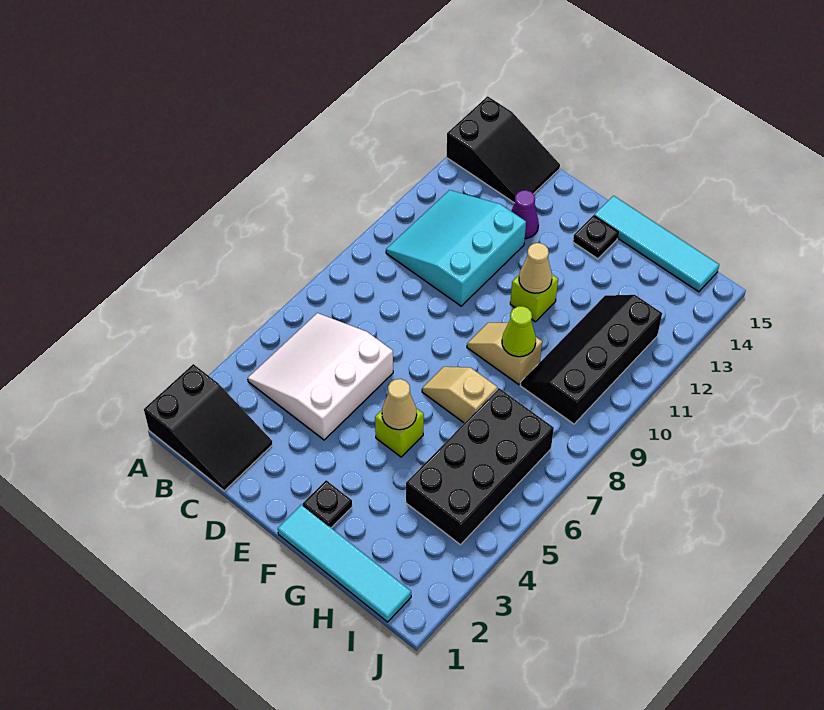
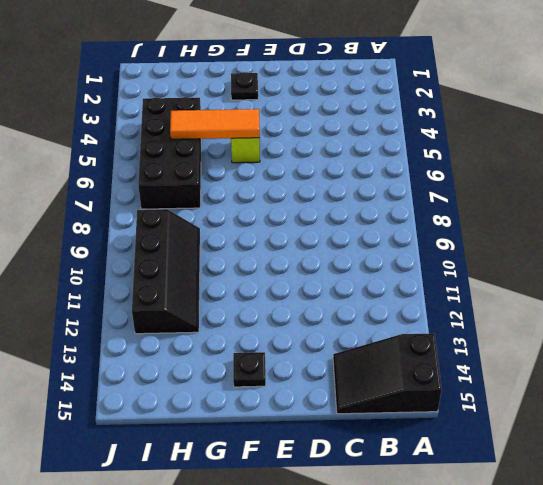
orange 1x3 tile [170,109,260,139] -> tan 1x1 cone [382,379,417,430]
none -> black 2x3 slope [144,364,273,491]
none -> white 3x3 slope [248,313,393,440]
none -> cyan 3x3 slope [386,190,526,306]

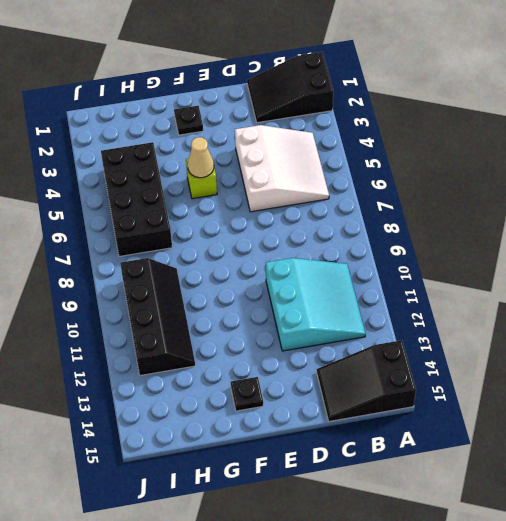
none -> purple 1x1 cone [511,190,539,239]
none -> cyan 1x4 tile [278,505,411,622]
none -> tan 1x2 slope [422,367,498,423]

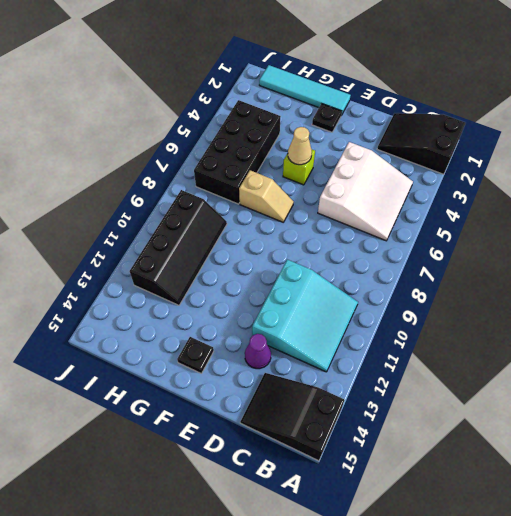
none -> tan 1x2 slope [467,323,542,385]
none -> lime 1x1 brick [510,275,558,322]
none -> cyan 1x4 tile [594,196,719,292]

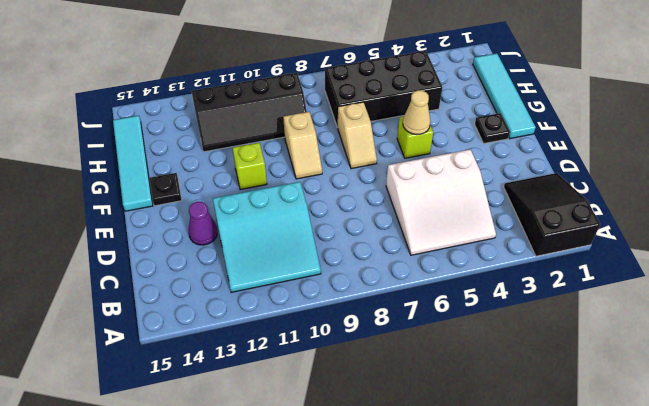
none -> black 2x3 slope [446,96,560,203]
none -> tan 1x1 cone [519,243,552,293]
none -> lime 1x1 cone [502,306,536,357]

